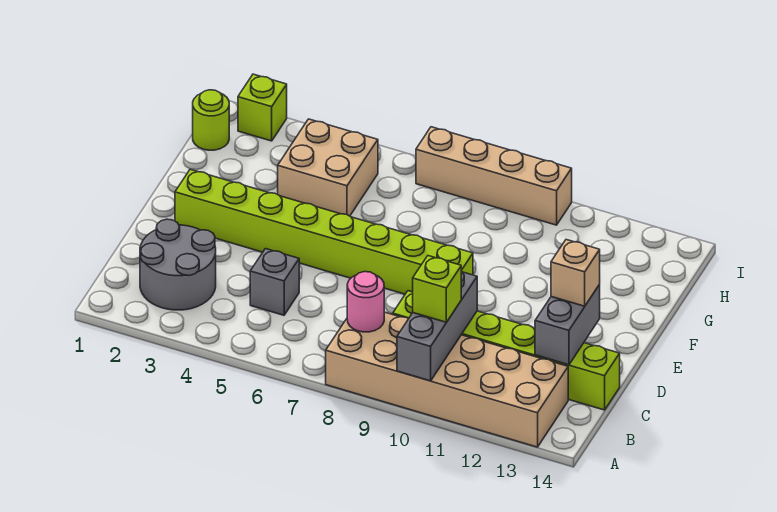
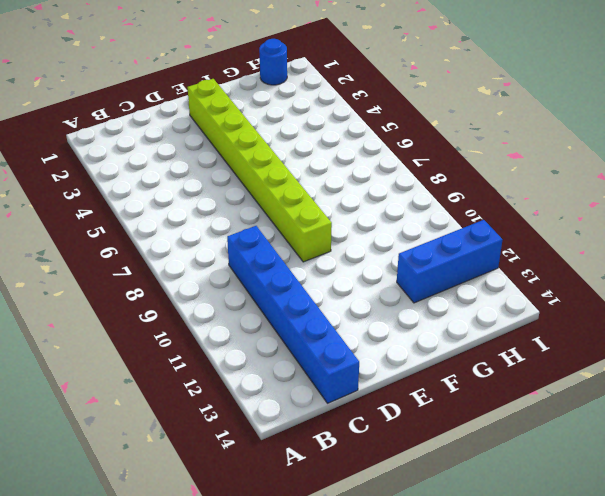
blue 1x6 brick [227,226,359,403] -> lime 1x6 brick [393,291,620,410]
blue 1x3 brick [397,220,502,303] -> none
blue 1x1 round brick [259,39,287,85] -> lime 1x1 round brick [193,90,229,150]
none -> tan 2x6 brick [326,312,568,447]
none -> grey 2x2 round brick [140,219,216,310]
none -> grey 1x1 brick [250,249,299,315]

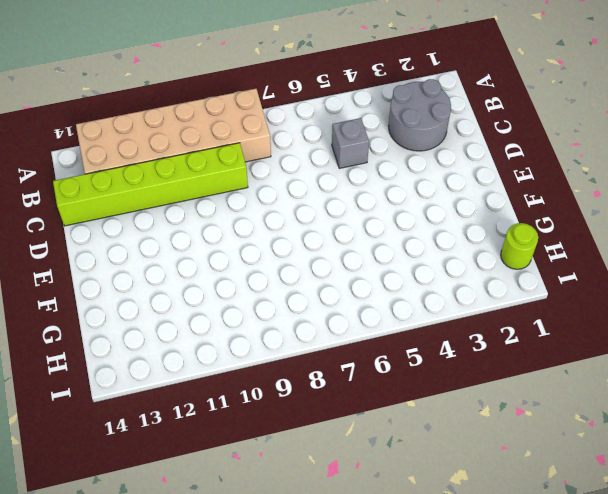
none -> lime 1x8 brick [175,169,473,294]
none -> tan 2x2 brick [278,119,378,216]
none -> lime 1x1 brick [238,74,287,141]

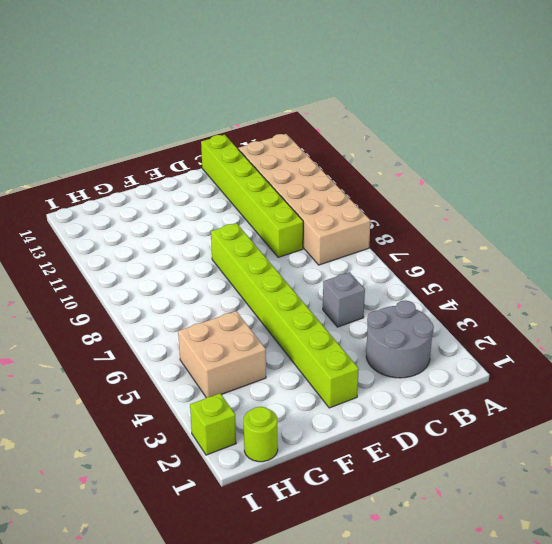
none -> tan 1x4 brick [416,127,572,225]
none -> grey 1x3 brick [397,272,477,381]
none -> pink 1x1 round brick [347,272,384,332]

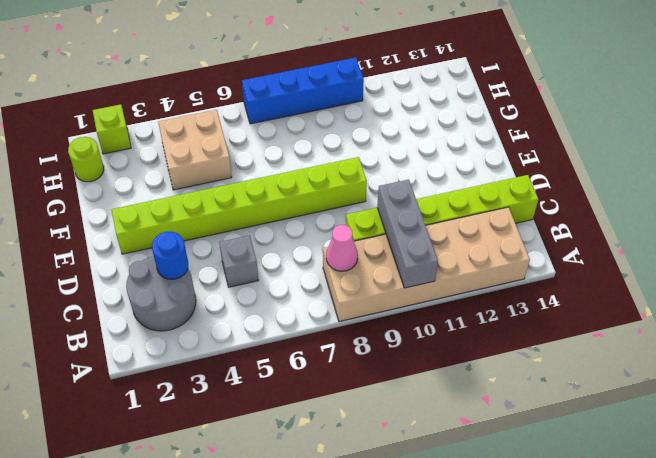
pink 1x1 cone [326,225,358,271] -> pink 1x1 round brick [347,272,384,332]
blue 1x1 round brick [152,232,188,279] -> none
blue 1x4 brick [242,58,364,124] -> tan 1x4 brick [416,127,572,225]
none -> grey 1x2 brick [535,285,600,365]
none -> lime 1x1 brick [413,256,461,322]
none -> tan 1x1 brick [551,240,600,306]

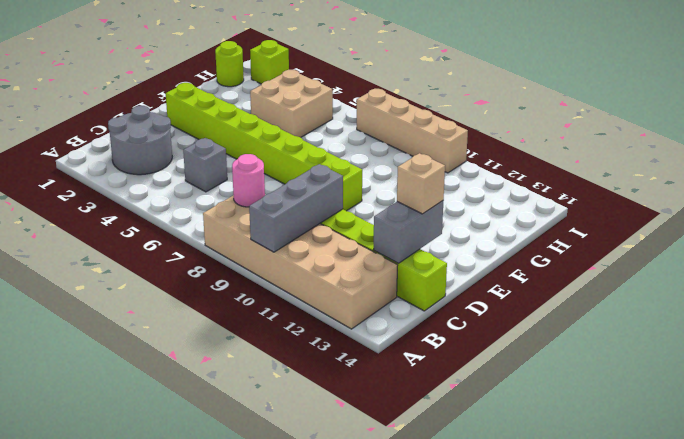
none -> lime 1x1 brick [413,256,461,322]

